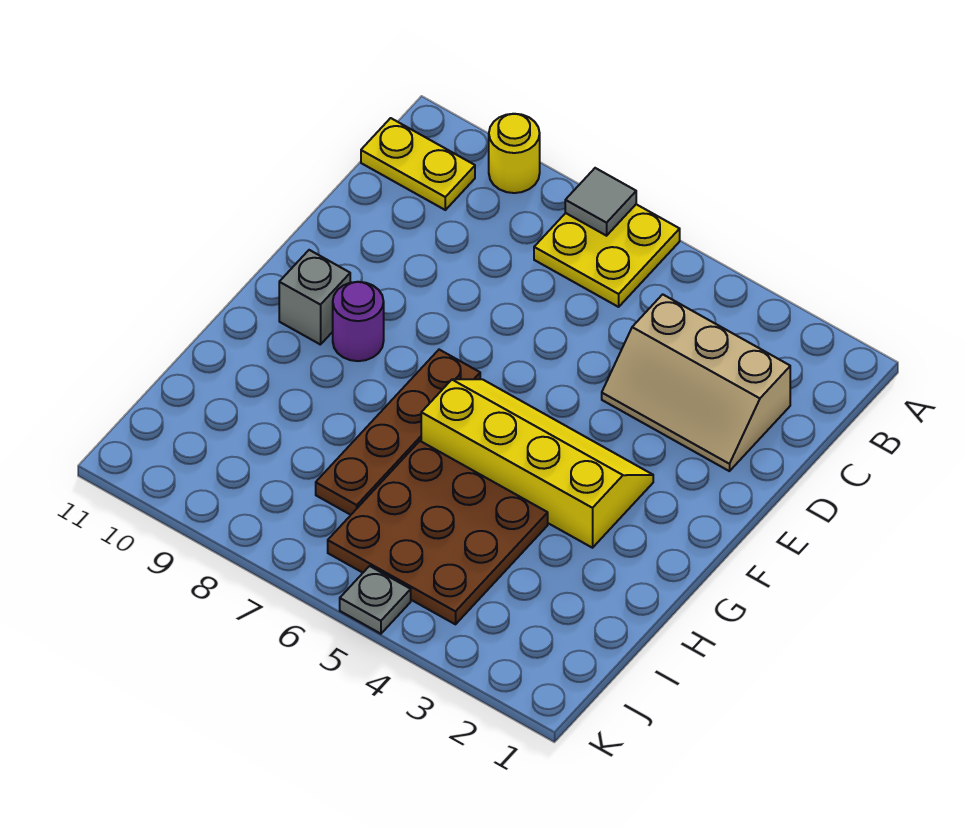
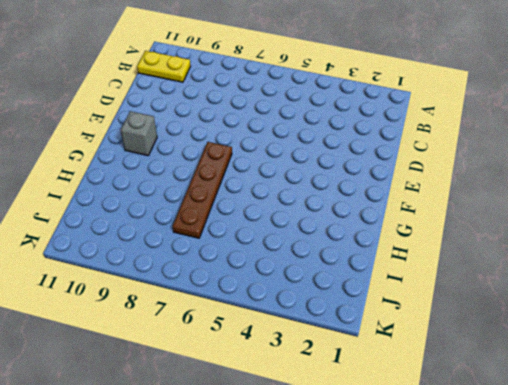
none -> yellow 2x2 plate [534,204,680,307]
none -> yellow 1x1 round brick [489,114,540,193]

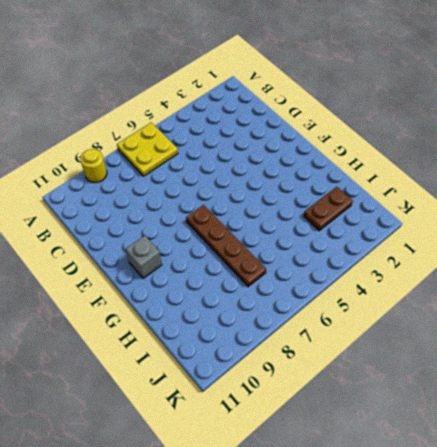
brown 1x2 plate [304,187,353,231] -> none
none -> yellow 1x2 plate [361,118,475,210]
none -> tan 2x3 slope [602,294,790,471]

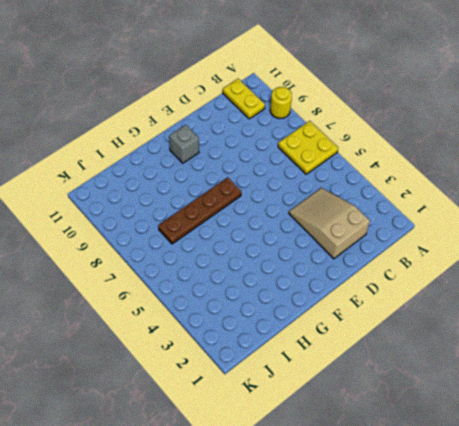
tan 2x3 slope [289,188,370,259] -> tan 2x3 slope turned to [602,294,790,471]
none -> yellow 2x4 slope [421,379,653,548]
none -> purple 1x1 round brick [333,282,384,361]

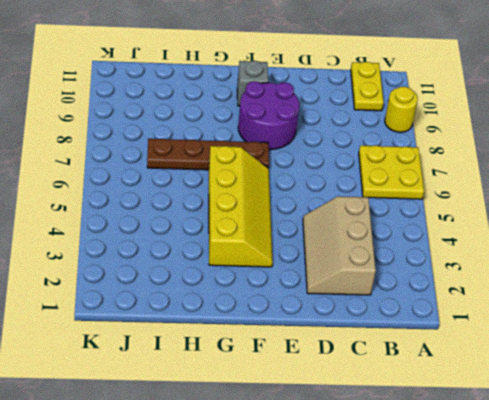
purple 2x2 round brick [238,81,299,150] -> purple 1x1 round brick [333,282,384,361]
none -> brown 3x3 plate [328,441,548,624]
none -> grey 1x1 plate [340,566,411,634]

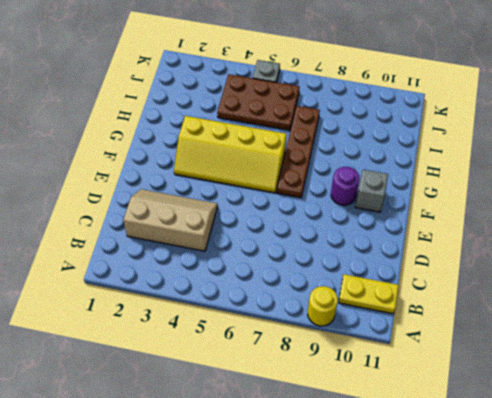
brown 2x3 plate [217,74,300,130] -> brown 3x3 plate [328,441,548,624]
none -> yellow 2x2 plate [534,204,680,307]
none -> grey 1x1 tile [565,168,636,236]

